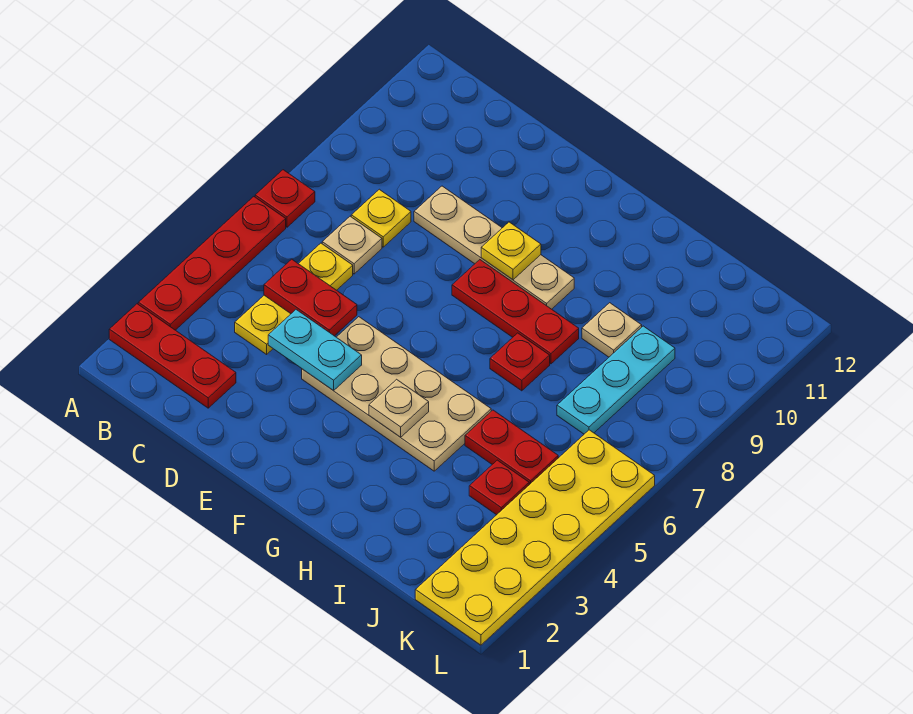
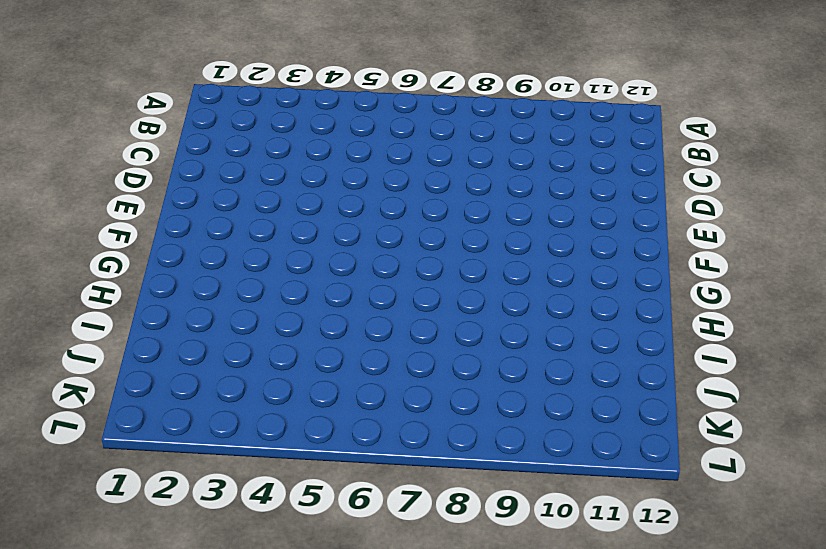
none -> red 1x3 plate [109,304,236,408]
none -> red 1x4 plate [138,197,286,330]
none -> red 1x1 plate [255,170,315,227]

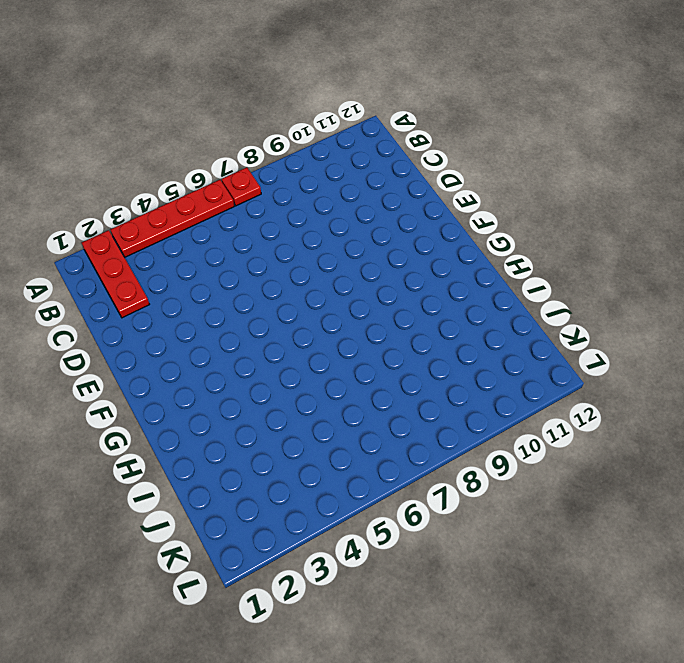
none -> yellow 1x3 plate [235,243,353,354]
none -> tan 1x1 plate [322,216,382,274]
none -> yellow 1x1 plate [351,189,411,247]

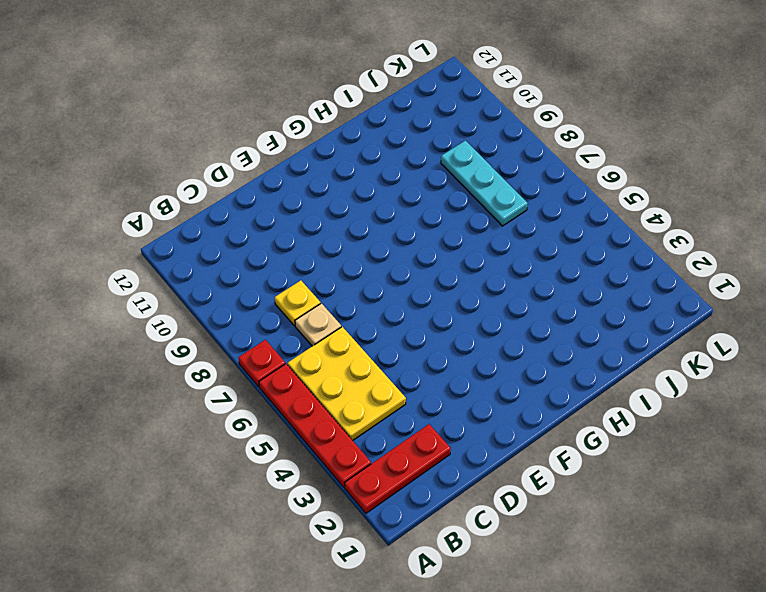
yellow 2x3 plate [288,327,406,440] -> yellow 1x3 plate [235,243,353,354]
none -> tan 1x4 plate [414,186,574,309]
none -> tan 2x4 plate [302,317,491,471]
none -> red 1x3 plate [452,260,579,364]

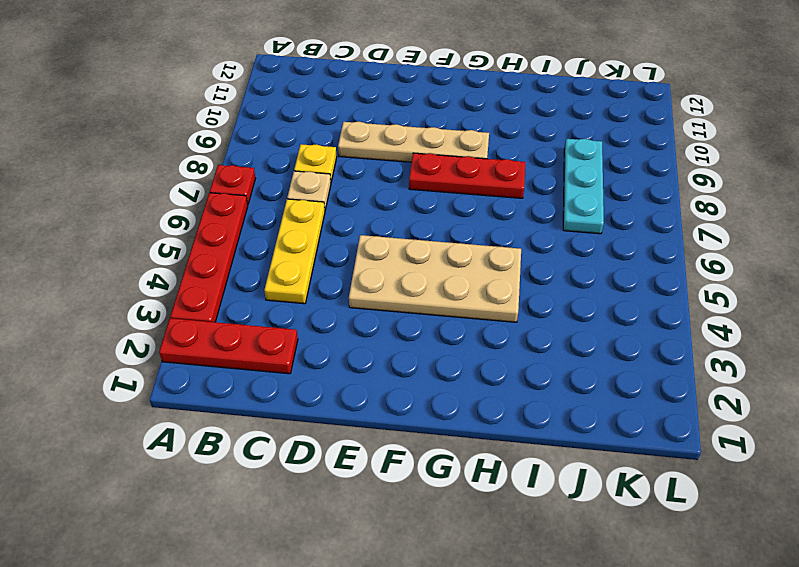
none -> red 1x1 plate [490,333,550,391]
none -> red 1x2 plate [465,410,558,485]
none -> tan 1x1 plate [582,303,642,357]

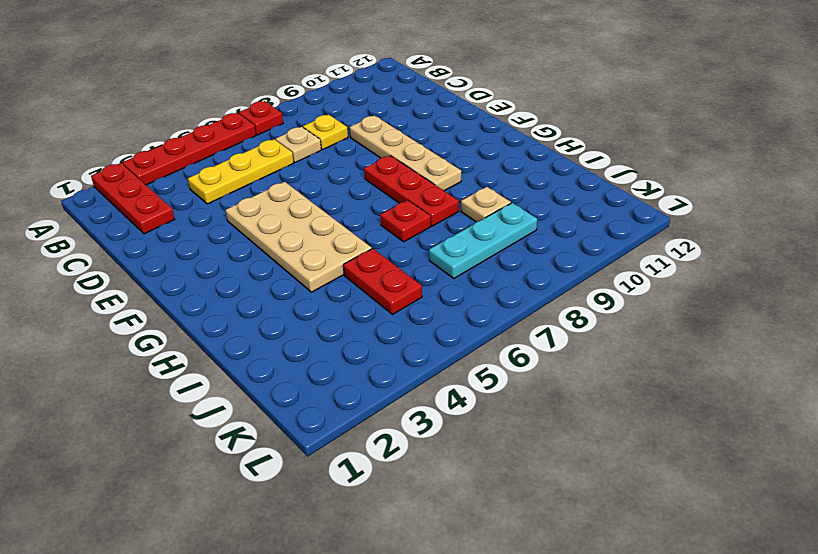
none -> red 1x1 plate [469,460,529,515]
none -> yellow 2x6 plate [415,430,655,645]
none -> red 1x2 plate [264,259,357,336]

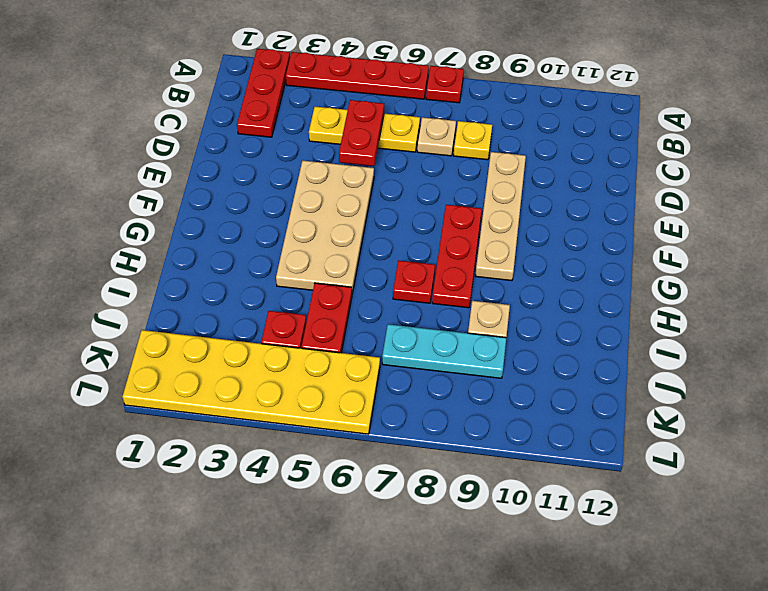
none -> cyan 1x2 plate [268,310,362,391]
none -> yellow 1x1 plate [481,222,541,280]
none -> tan 1x1 plate [369,379,429,437]

